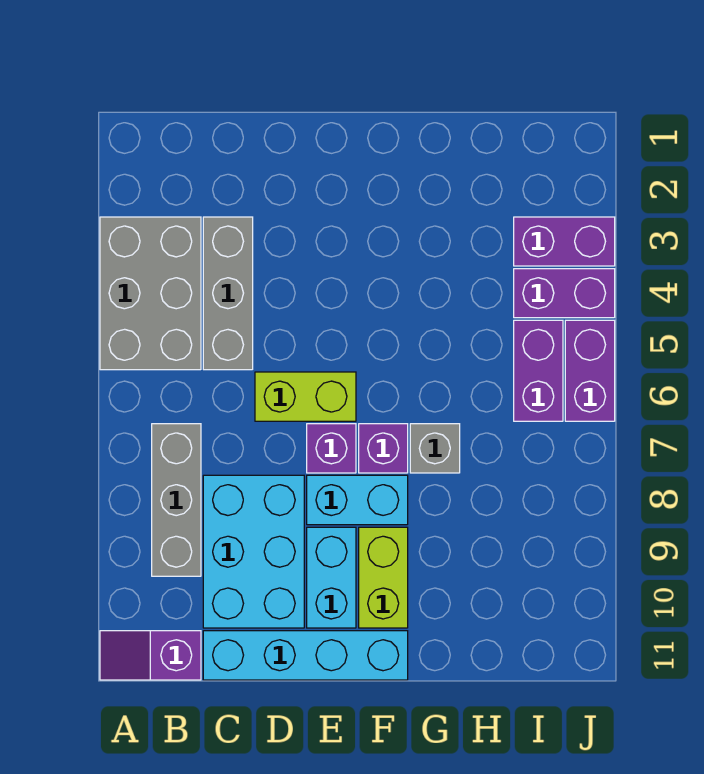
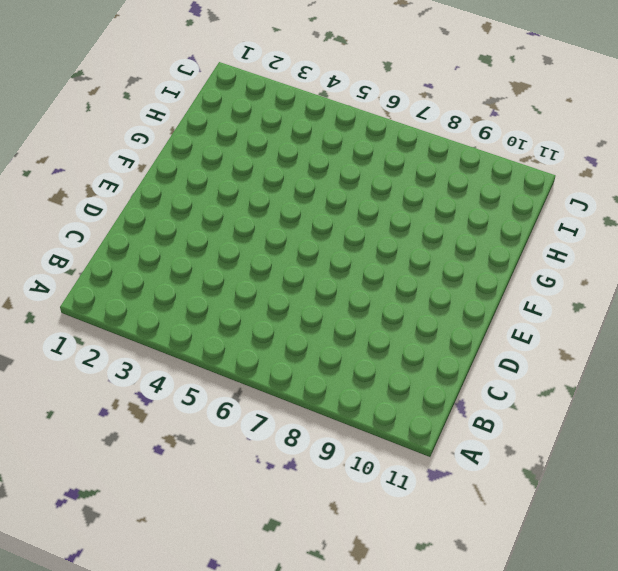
none -> grey 2x3 brick [100,217,201,370]
none -> purple 1x2 slope [100,631,201,680]
none -> grey 1x3 brick [152,424,201,576]

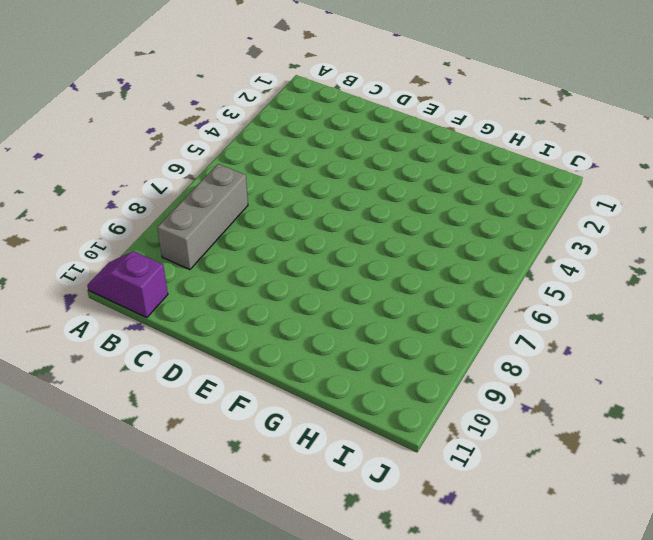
none -> grey 2x3 brick [100,217,201,370]
none -> grey 1x3 brick [203,217,253,370]
none -> cyan 2x3 brick [203,475,304,628]

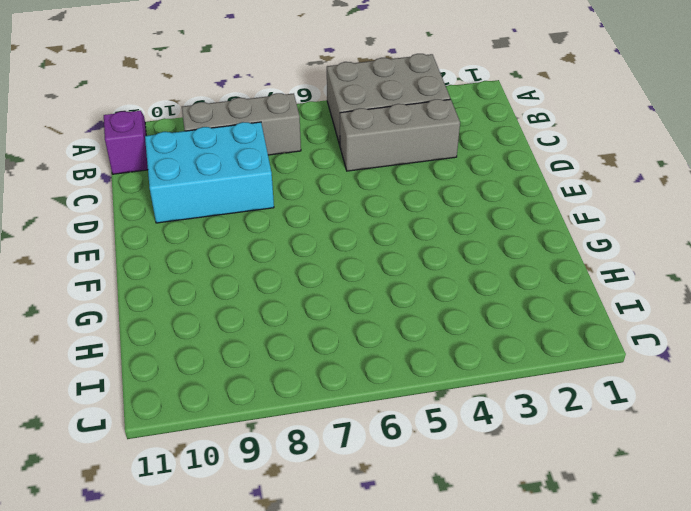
none -> cyan 1x4 brick [203,631,408,680]
none -> lime 1x2 brick [255,372,356,421]
none -> purple 1x1 brick [307,424,356,473]

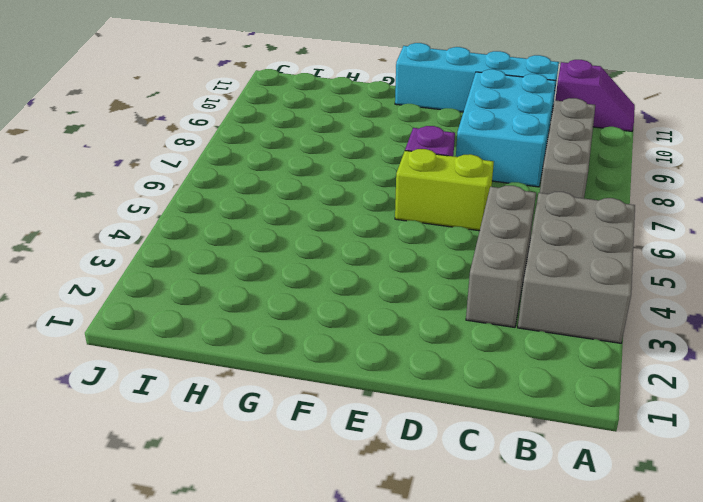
none -> cyan 1x2 brick [307,475,408,525]
none -> cyan 1x2 brick [307,527,356,628]
none -> purple 1x1 brick [359,424,408,473]

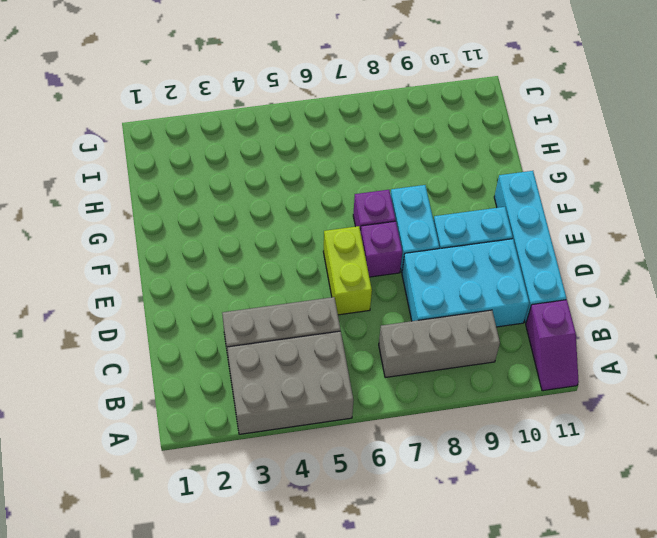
none -> lime 1x2 brick [359,527,408,628]
none -> grey 1x1 brick [410,424,460,473]
none -> purple 1x2 brick [514,217,615,266]

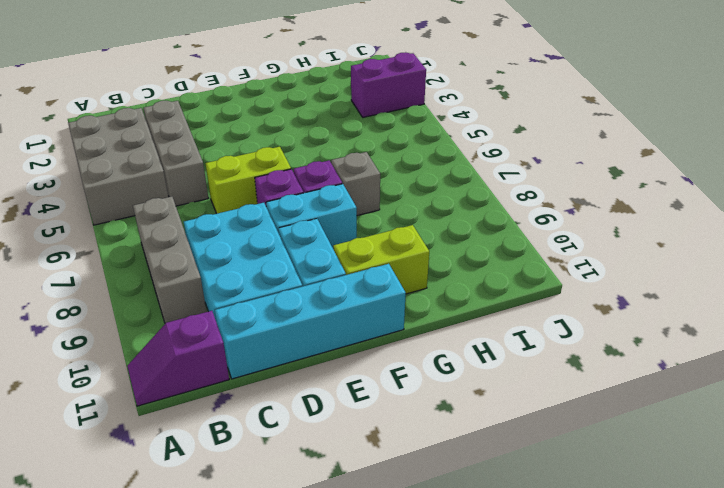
lime 1x2 brick [333,225,429,294] -> lime 1x2 brick turned to [359,527,408,628]
none -> purple 1x2 brick [514,269,615,318]
none -> purple 1x2 brick [514,320,563,421]
none -> purple 1x2 brick [565,320,615,421]

